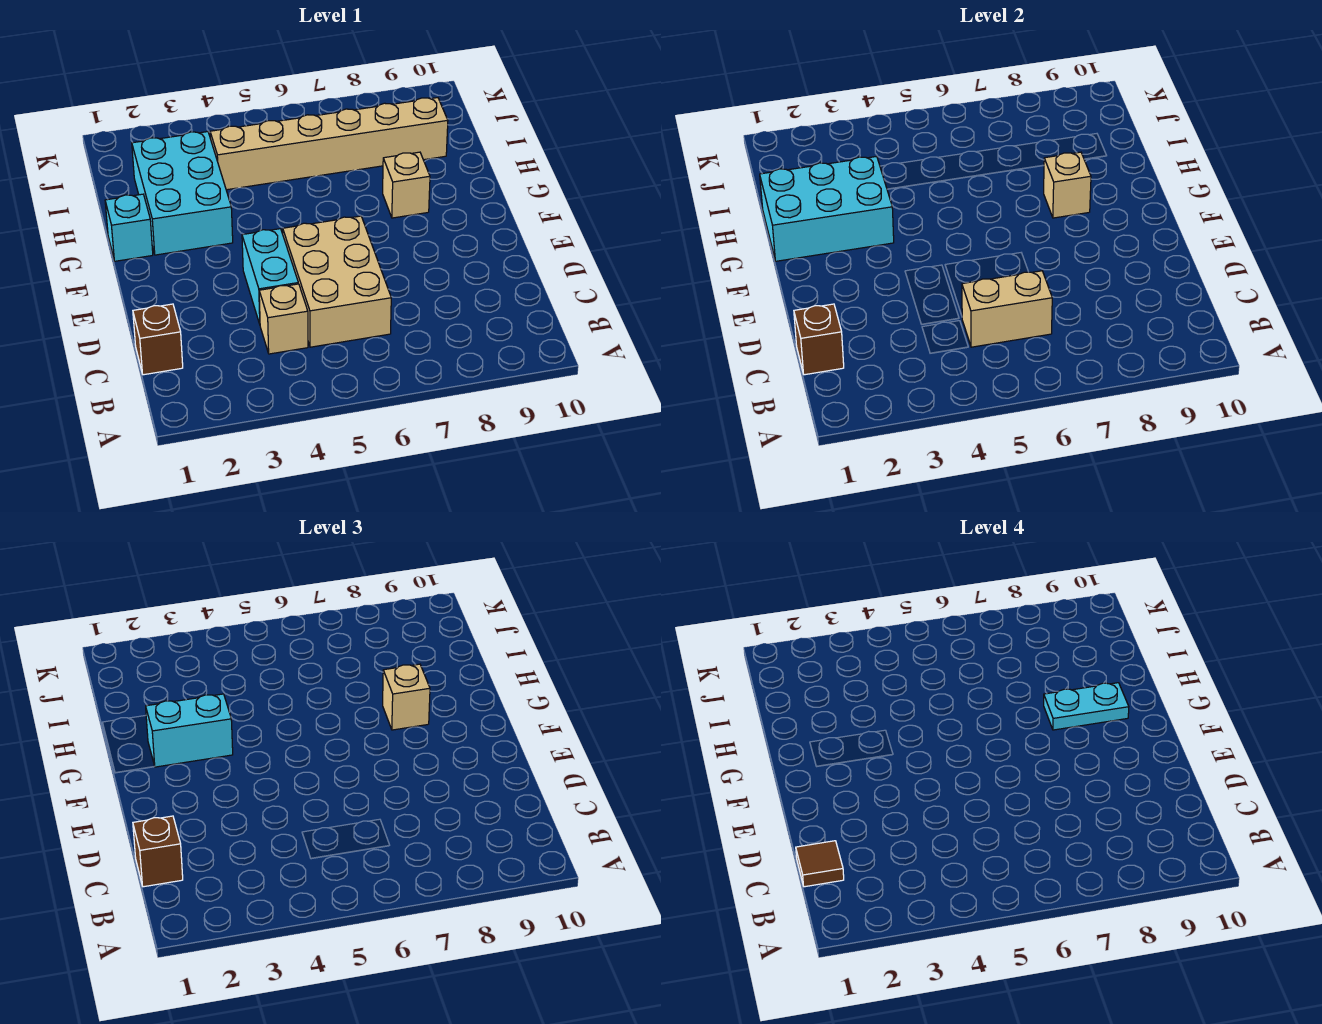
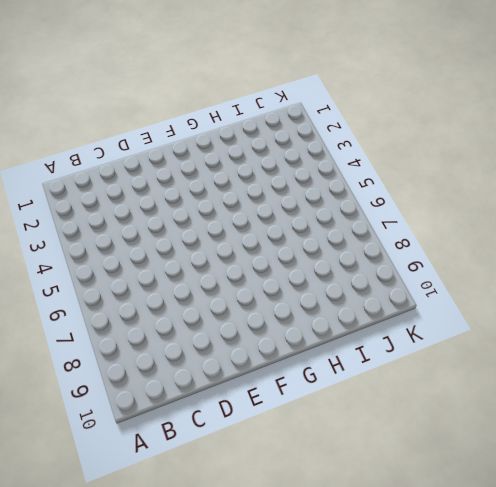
none -> brown 1x1 brick [133,304,183,375]
none -> tan 1x1 brick [259,284,308,354]
none -> tan 2x3 brick [283,216,391,347]

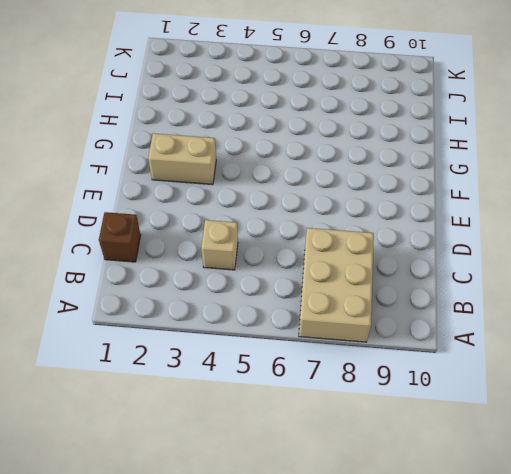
tan 2x3 brick [299,228,374,342] -> tan 2x3 brick moved to [283,216,391,347]
tan 1x2 brick [148,133,216,185] -> tan 1x2 brick moved to [962,271,1052,347]
none -> cyan 1x2 brick [242,229,298,324]
none -> cyan 1x1 brick [105,194,153,261]
none -> cyan 2x3 brick [132,132,233,255]

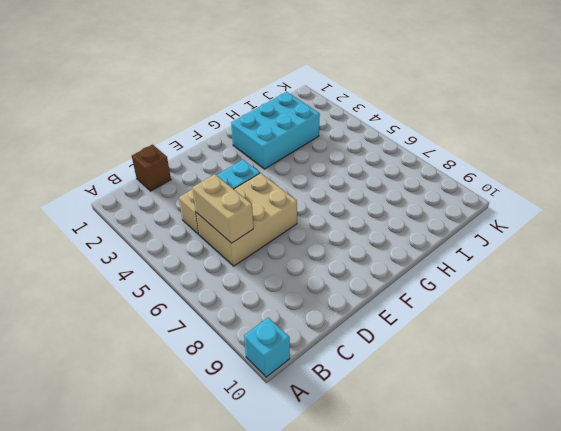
cyan 1x1 brick [244,317,290,377] -> cyan 1x1 brick moved to [105,194,153,261]
none -> tan 1x1 brick [383,152,430,218]
none -> tan 1x6 brick [210,98,448,190]
none -> brown 1x1 brick [794,304,844,375]

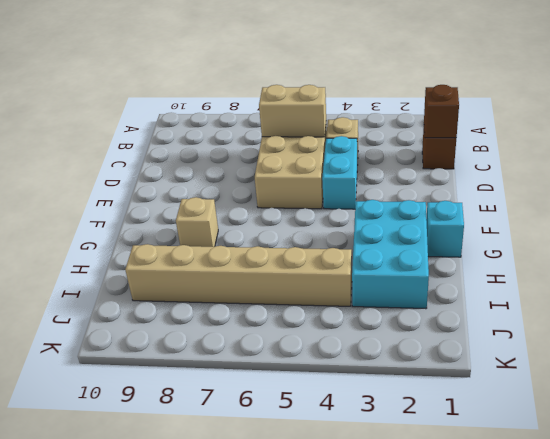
none -> cyan 2x3 brick [760,156,894,261]
none -> tan 1x1 brick [1044,152,1091,218]
none -> brown 1x1 brick [133,816,183,887]

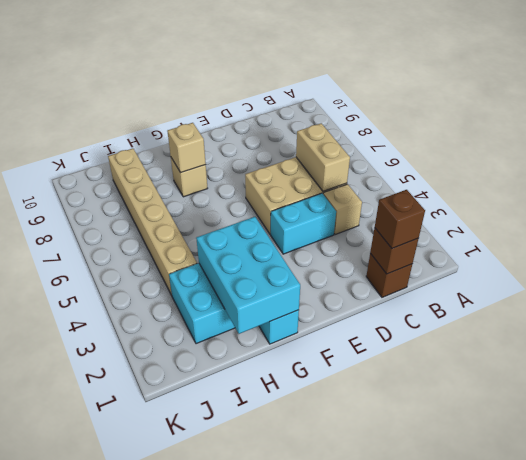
none -> cyan 1x2 brick [146,694,233,767]
none -> tan 1x1 brick [383,664,430,730]
none -> brown 1x1 tile [796,841,844,887]

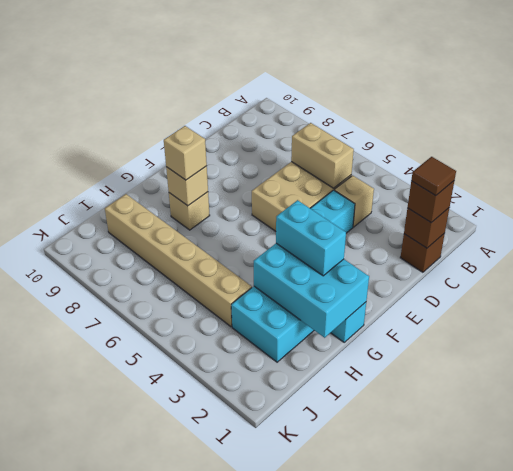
none -> cyan 1x2 plate [1044,683,1129,730]

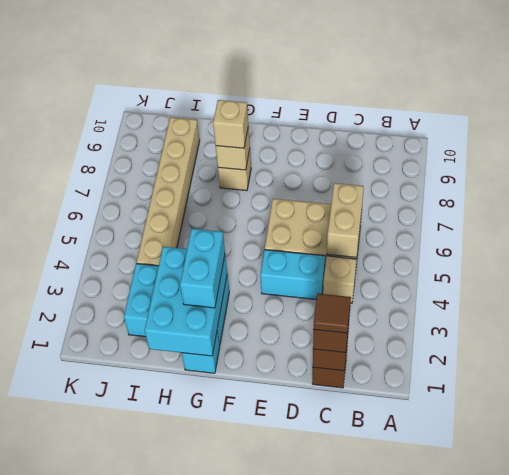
none -> cyan 1x2 plate [1044,683,1129,730]

